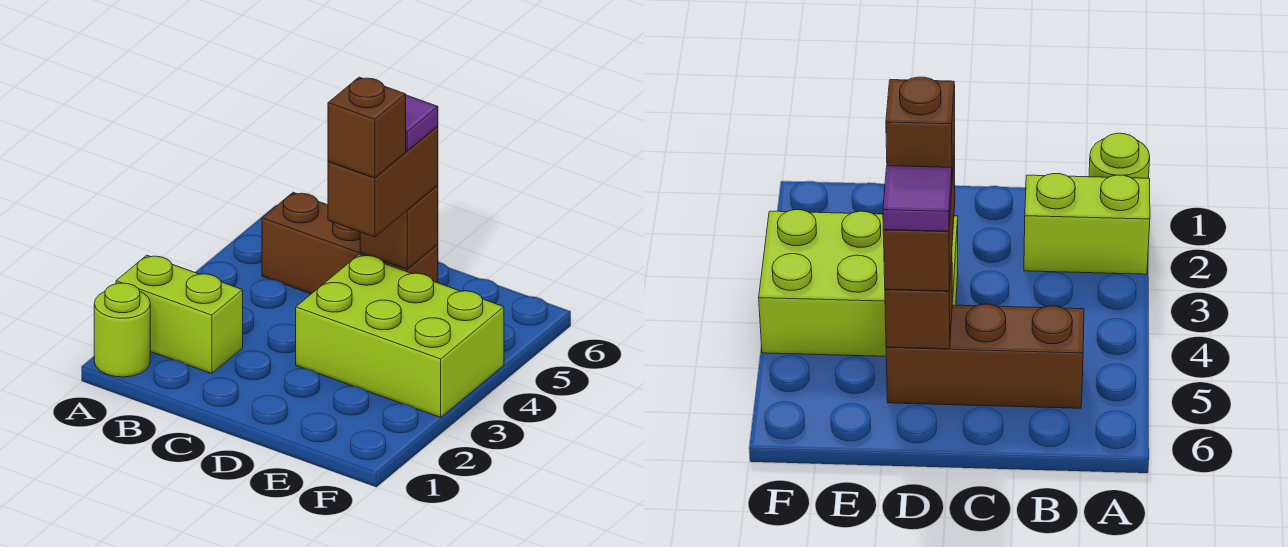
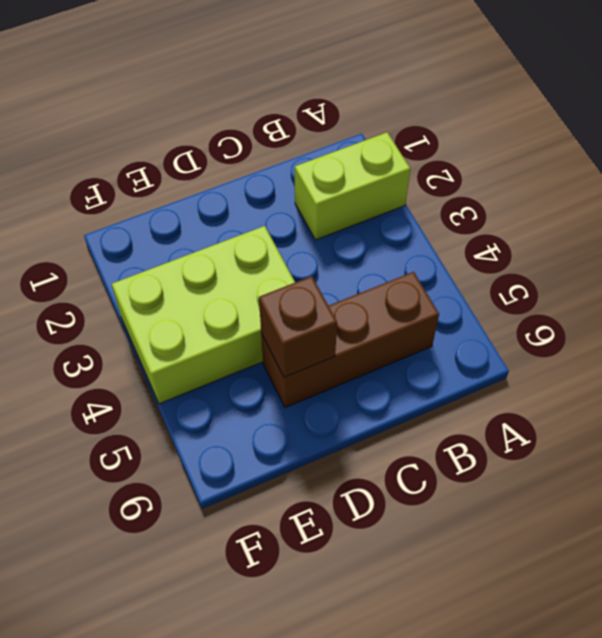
none -> lime 1x1 round brick [94,283,150,377]
none -> brown 1x2 brick [328,126,438,237]

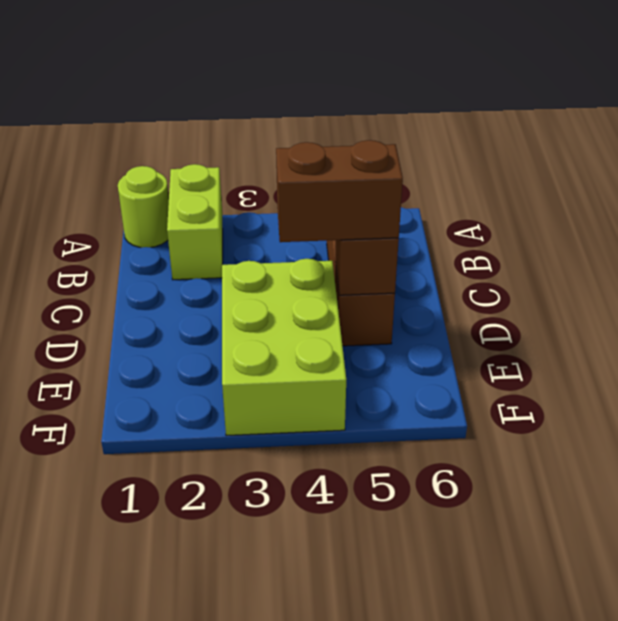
none -> brown 1x1 brick [328,77,406,178]
none -> purple 1x1 tile [406,95,438,151]

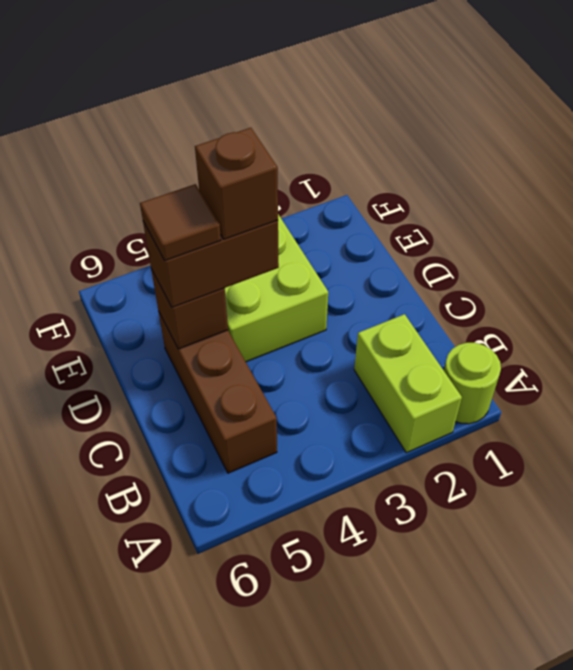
brown 1x1 tile [140,184,221,261] -> purple 1x1 tile [406,95,438,151]

